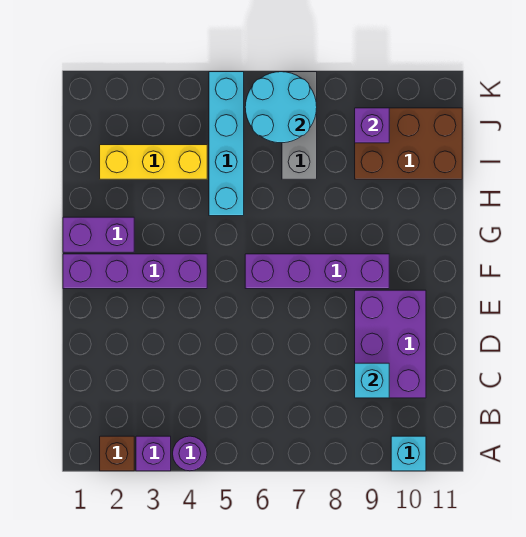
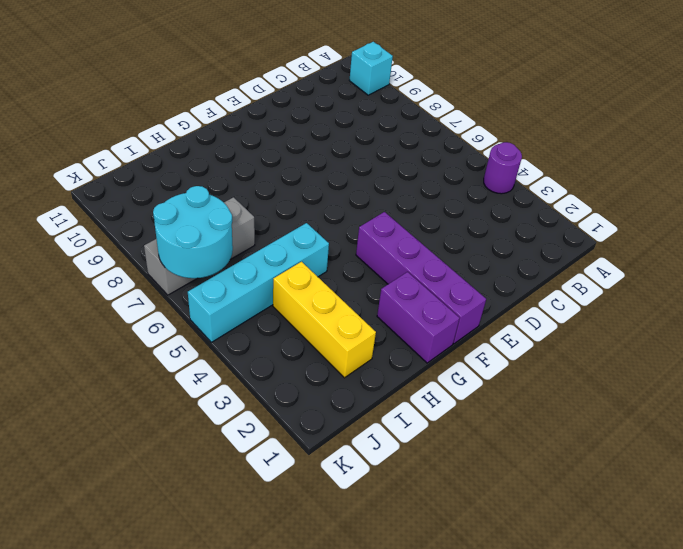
none -> brown 1x1 brick [100,436,134,471]
none -> purple 1x1 brick [136,436,171,471]
none -> purple 2x3 brick [355,290,426,398]

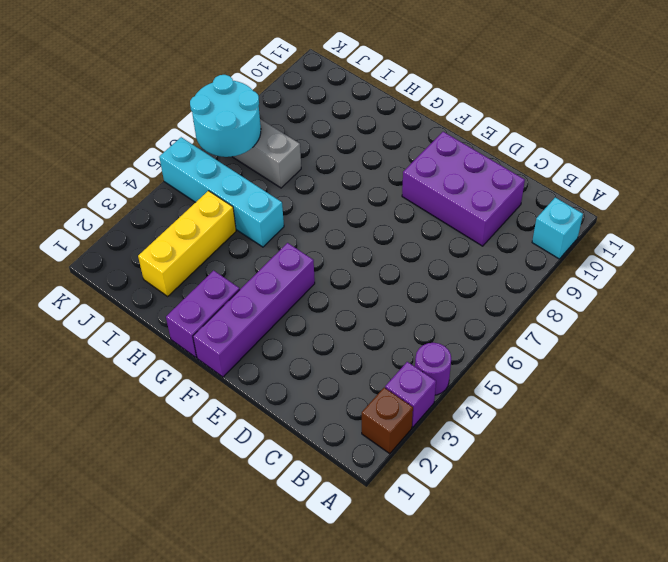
none -> purple 1x4 brick [245,254,389,289]
none -> brown 2x3 brick [355,108,462,179]
none -> cyan 1x1 brick [355,363,389,398]

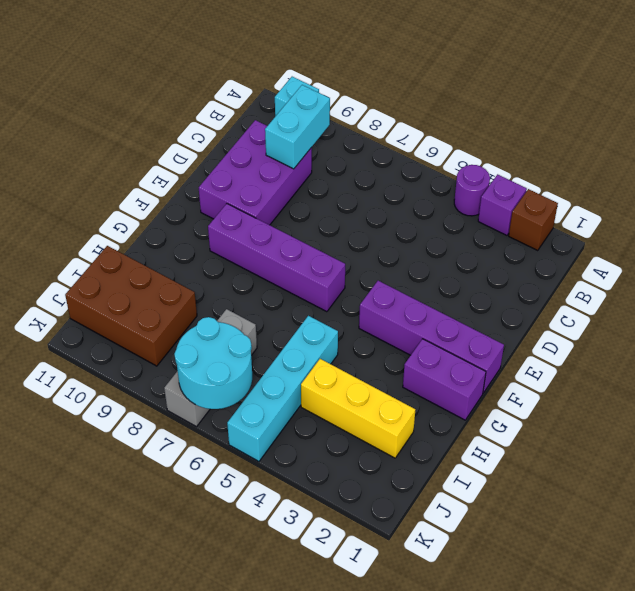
cyan 1x2 brick [265,85,330,169] -> cyan 1x1 brick [355,363,389,398]
none -> purple 1x1 brick [355,108,389,143]

